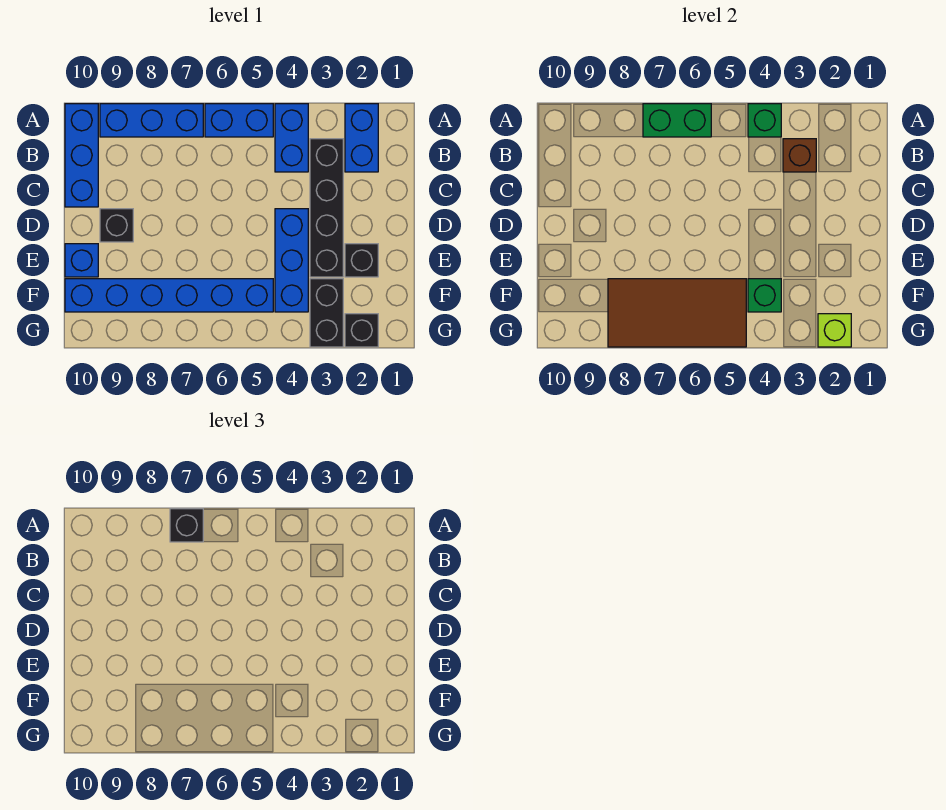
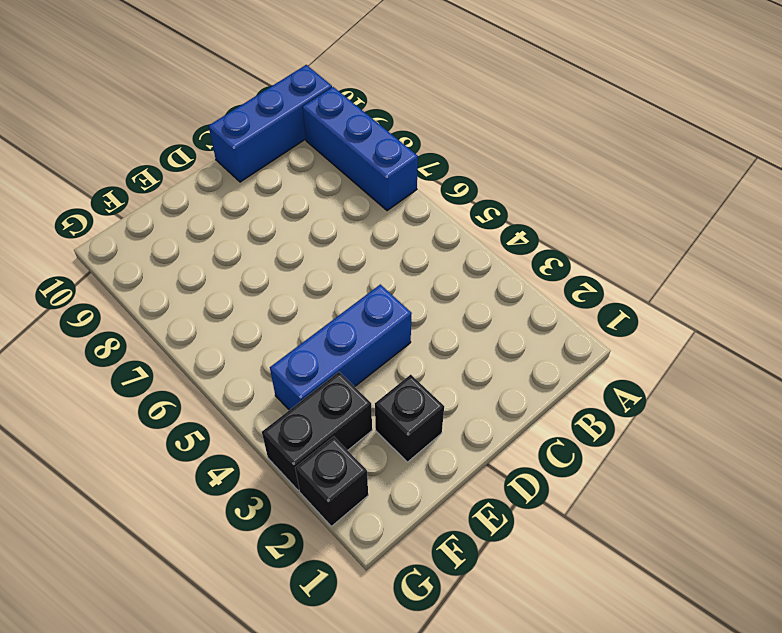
none -> blue 1x2 brick [345,104,378,172]
none -> blue 1x2 brick [275,104,308,172]
none -> blue 1x2 brick [205,104,273,137]

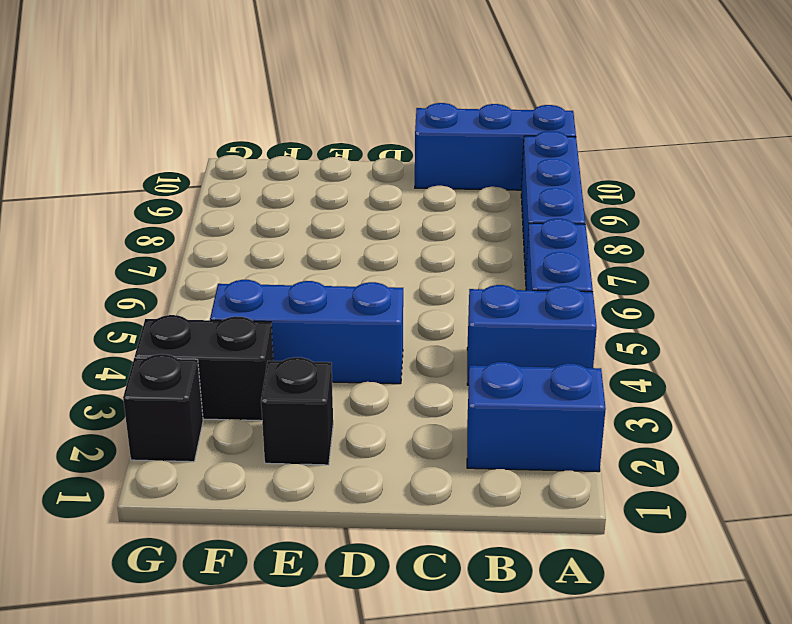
none -> black 1x4 brick [310,139,343,277]
none -> black 1x1 brick [100,209,133,242]
none -> blue 1x1 brick [65,244,98,277]

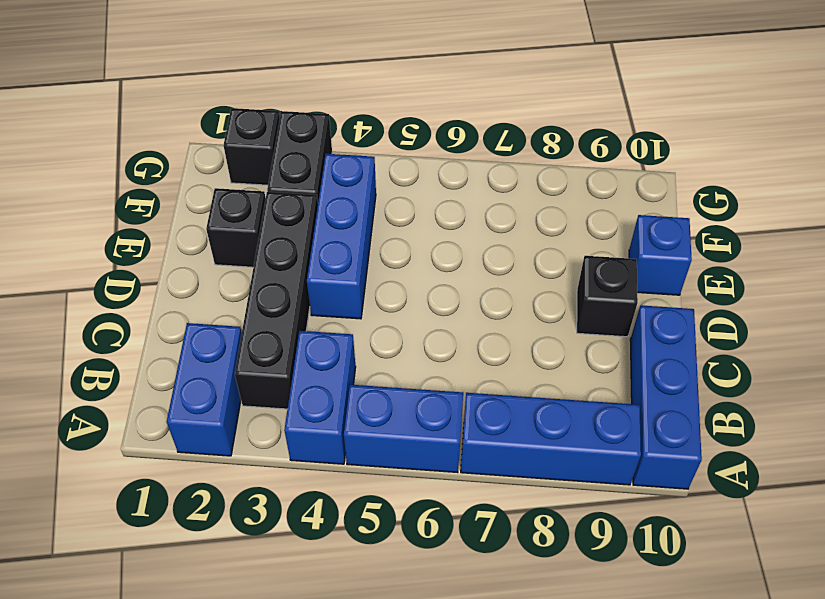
none -> blue 1x6 brick [65,279,273,312]
none -> green 1x1 brick [748,104,781,137]
none -> green 1x2 brick [643,104,711,137]

